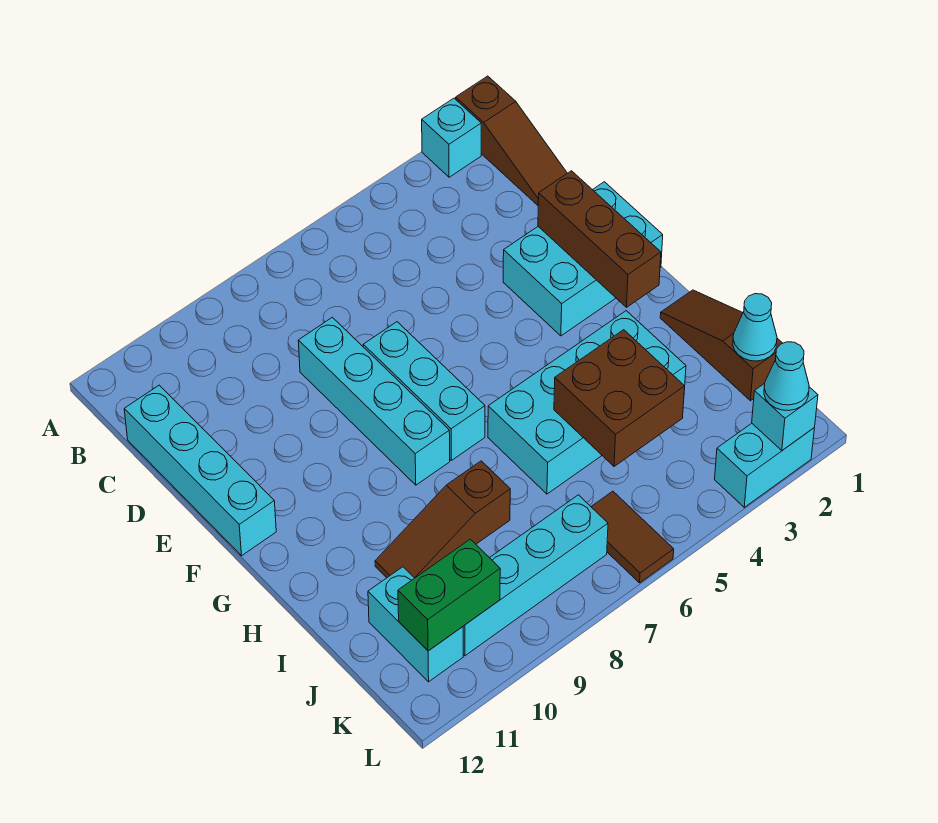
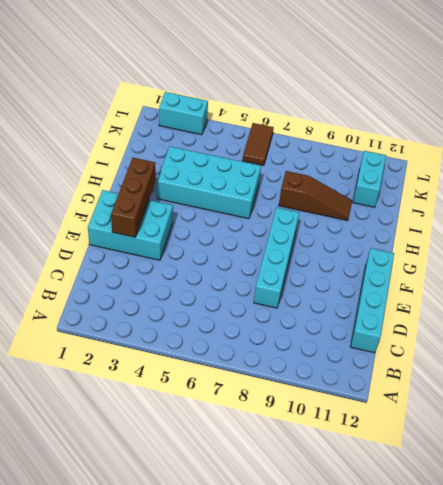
none -> brown 1x3 slope [456,76,567,205]
none -> cyan 1x1 brick [422,98,481,177]
none -> cyan 1x3 brick [363,322,485,460]

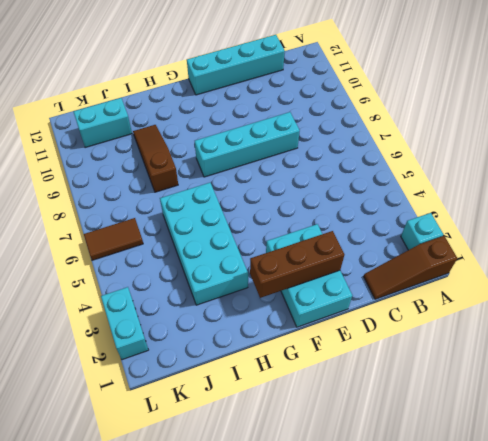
none -> cyan 1x3 brick [363,322,485,460]
none -> brown 1x3 slope [660,290,783,401]
none -> cyan 1x4 brick [463,495,608,656]

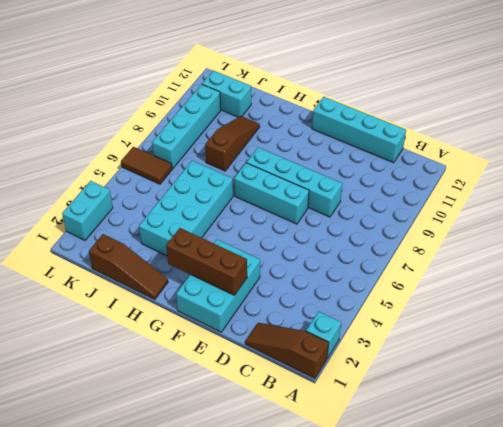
none -> brown 2x2 brick [554,330,685,466]
none -> cyan 1x1 cone [733,294,777,361]
none -> green 1x2 brick [398,539,500,651]

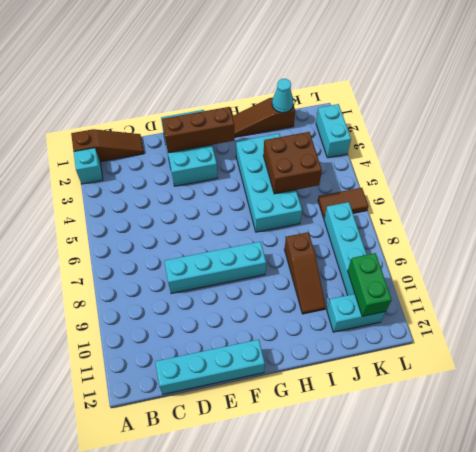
none -> cyan 1x3 brick [363,322,485,460]
none -> cyan 1x1 brick [752,383,818,451]
none -> cyan 1x1 cone [764,342,809,411]

